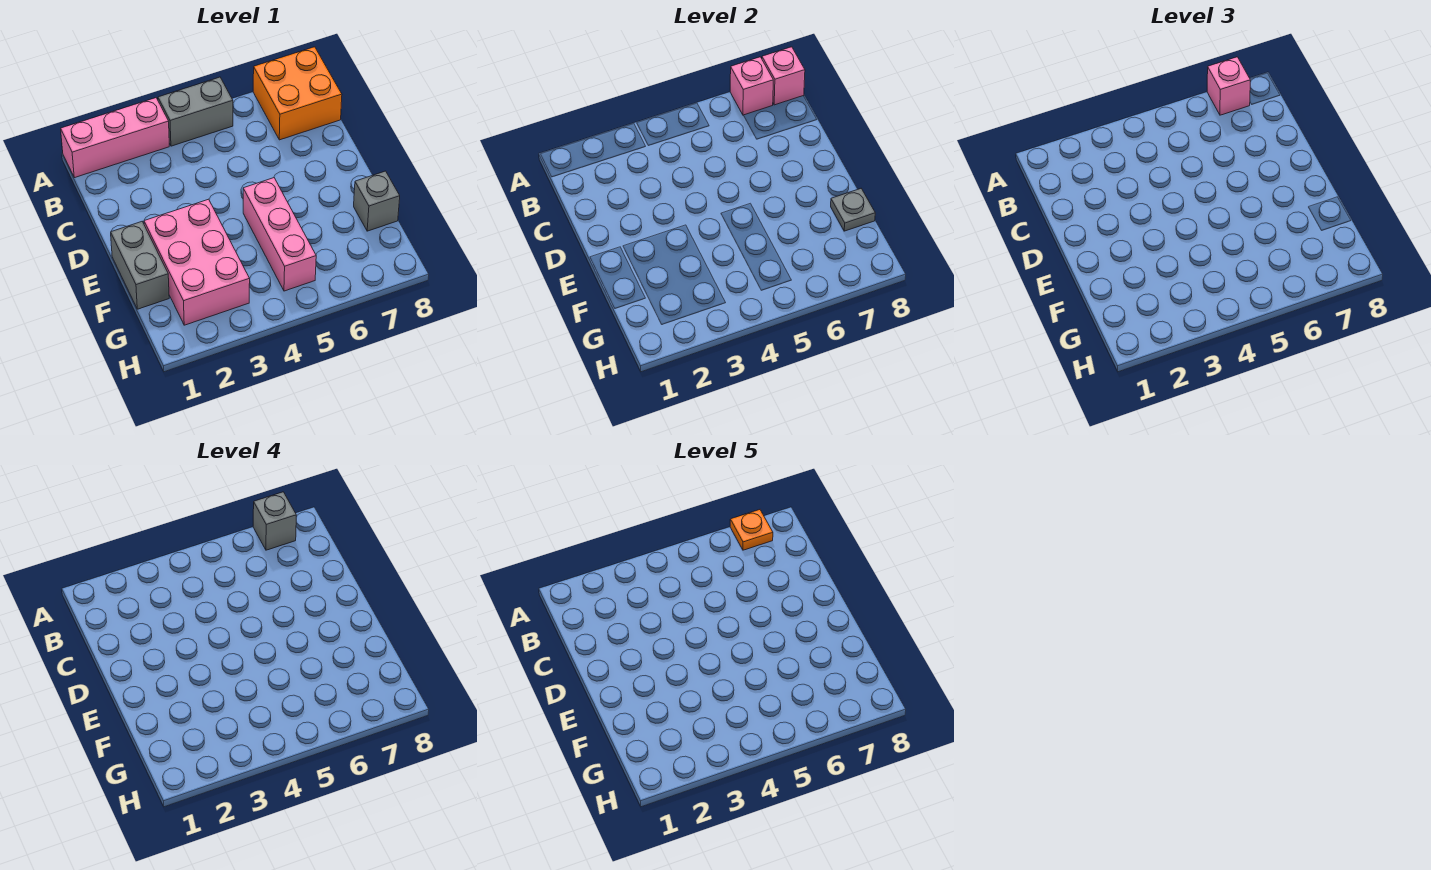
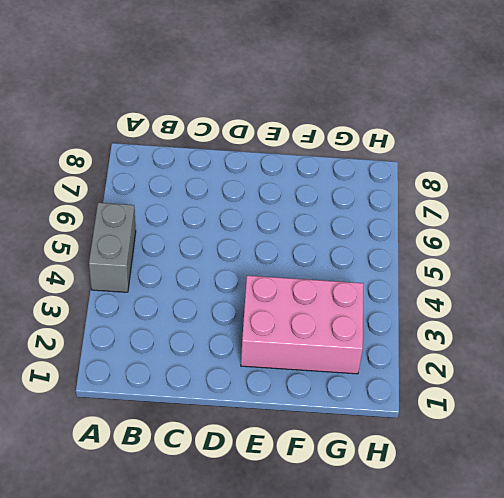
none -> pink 1x3 brick [61,98,169,178]
none -> orange 2x2 brick [253,47,342,140]
none -> grey 1x2 brick [111,222,169,309]

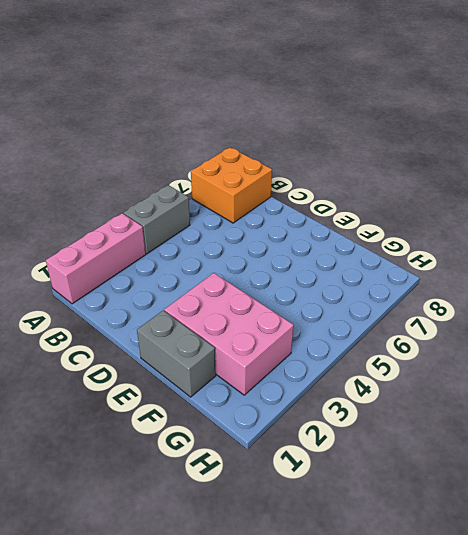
none -> pink 1x3 brick [243,178,316,291]
none -> grey 1x1 brick [354,171,400,231]
none -> pink 1x1 brick [730,57,773,115]

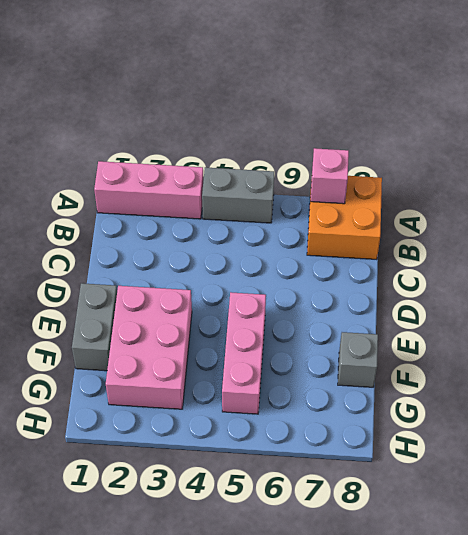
none -> pink 1x1 brick [762,47,805,105]
none -> grey 1x1 plate [831,189,875,231]
none -> pink 1x1 brick [1207,57,1250,115]

